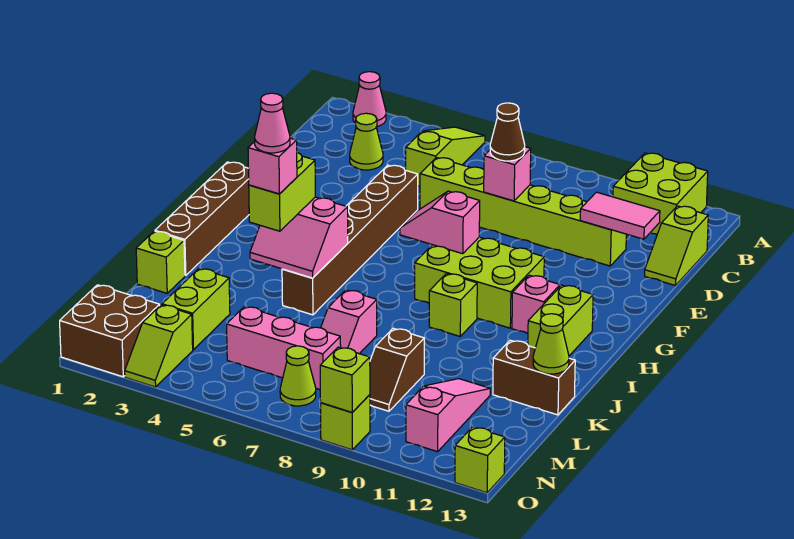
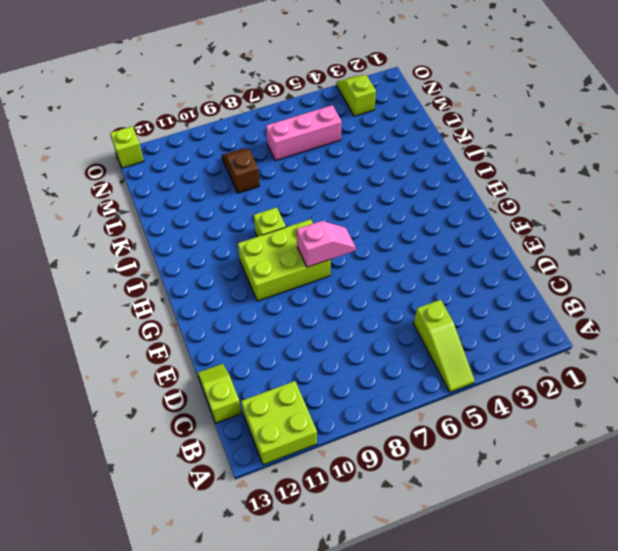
none -> pink 1x1 cone [353,72,386,127]
none -> lime 1x1 cone [350,113,383,170]
none -> lime 1x6 brick [420,158,626,266]
none -> brown 1x6 brick [282,165,418,315]

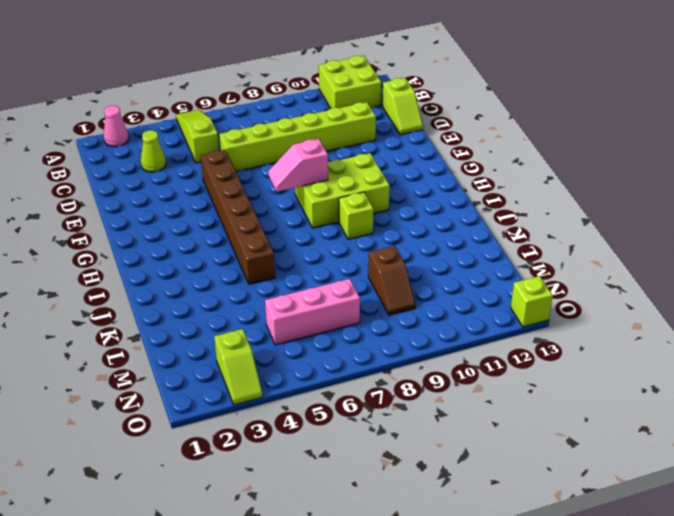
none -> brown 1x4 brick [155,162,249,276]
none -> pink 1x1 brick [512,275,560,334]
none -> lime 1x2 brick [528,285,593,356]
none -> lime 1x1 brick [136,231,185,293]

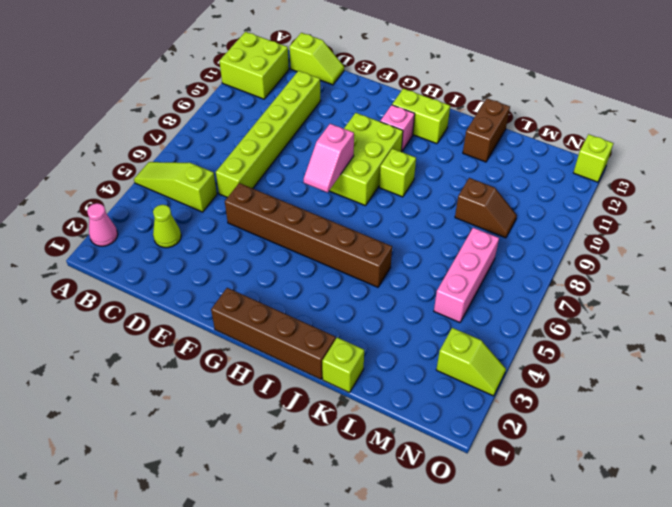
none -> pink 1x2 slope [321,290,377,354]
none -> lime 1x2 brick [162,269,230,350]
none -> pink 1x3 slope [406,379,490,452]
none -> brown 2x2 brick [60,285,160,377]

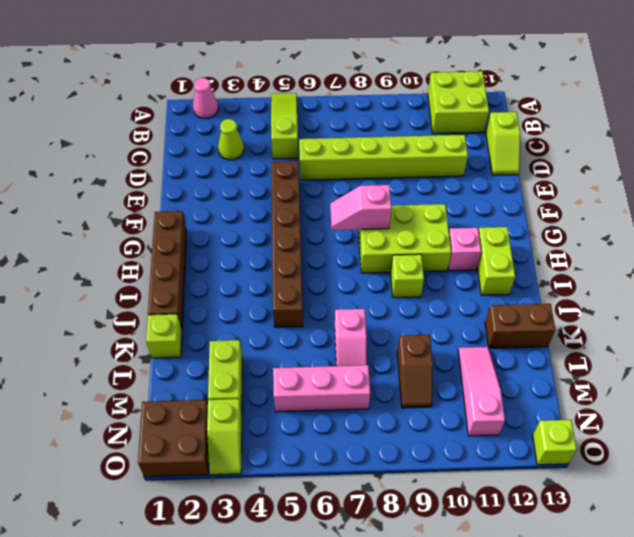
none -> lime 1x1 cone [280,346,316,406]
none -> lime 1x1 brick [321,395,370,450]
none -> pink 1x1 brick [484,147,531,201]
none -> pink 1x2 tile [580,192,660,239]

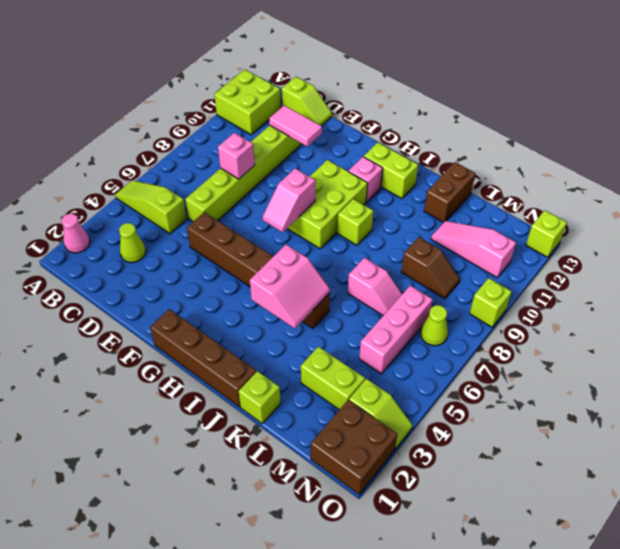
pink 1x2 tile [269,105,322,146] -> pink 1x2 tile turned to [580,192,660,239]
none -> lime 1x1 cone [533,314,569,374]
none -> lime 1x1 brick [320,347,370,412]
none -> brown 1x1 cone [490,103,525,161]
none -> lime 1x2 brick [249,152,315,231]

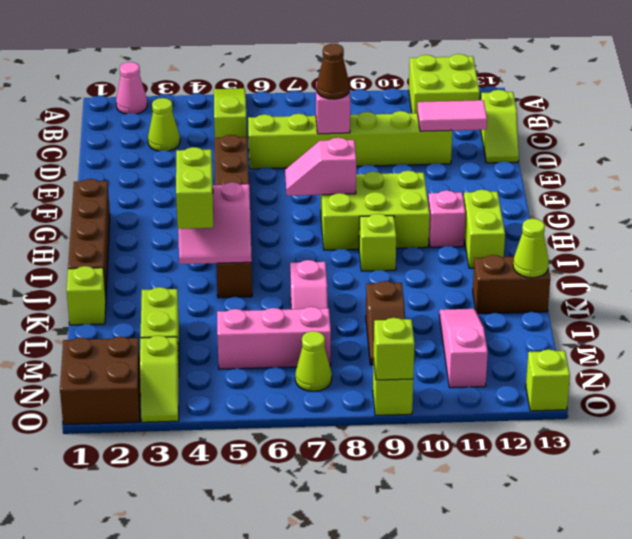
none -> pink 1x1 brick [248,138,297,194]
none -> pink 1x1 cone [255,93,290,153]

